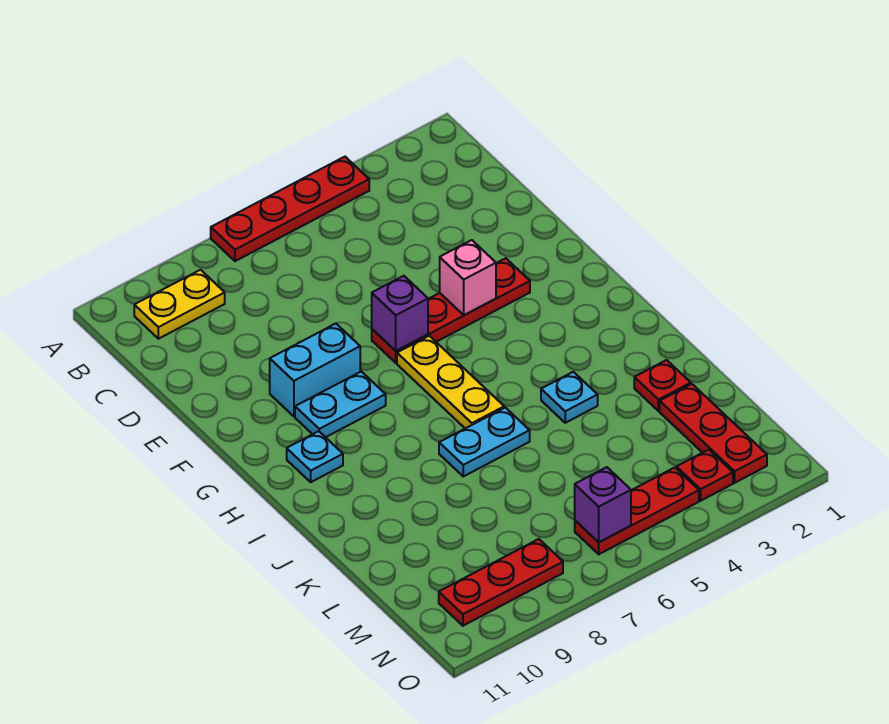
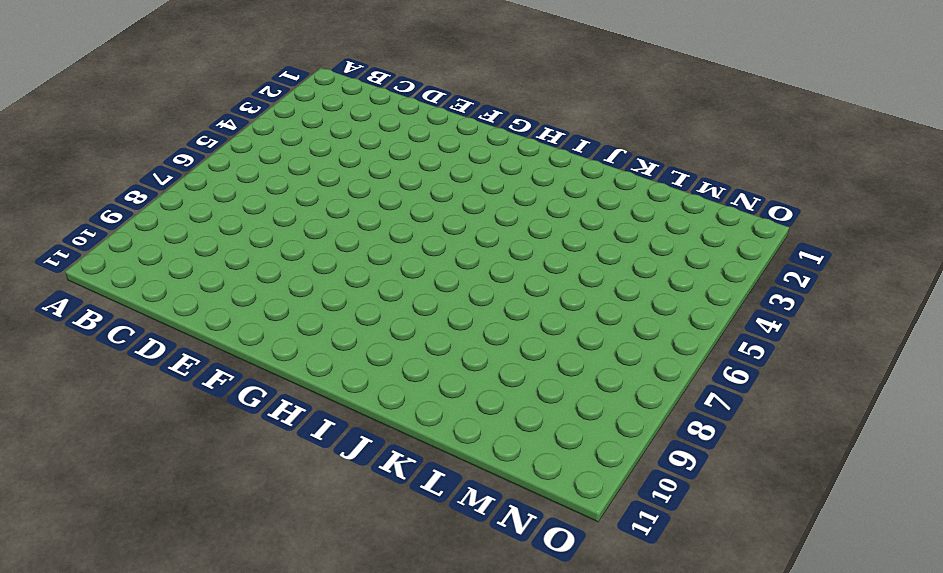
none -> red 1x4 plate [211,157,369,261]
none -> yellow 1x2 plate [134,270,225,339]
none -> red 1x4 plate [372,258,530,363]

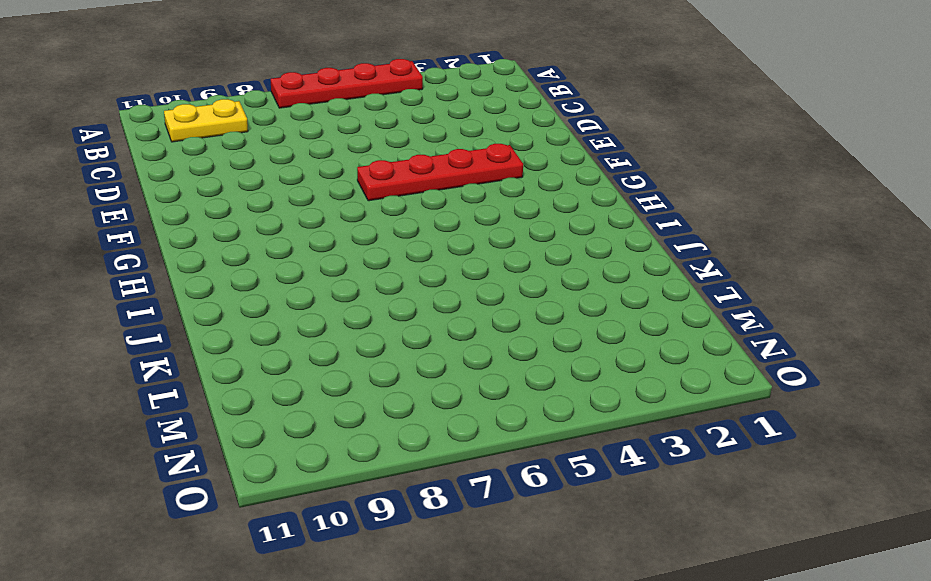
none -> cyan 1x2 brick [270,324,360,416]
none -> yellow 1x3 plate [397,336,504,428]
none -> cyan 1x2 plate [295,372,386,437]

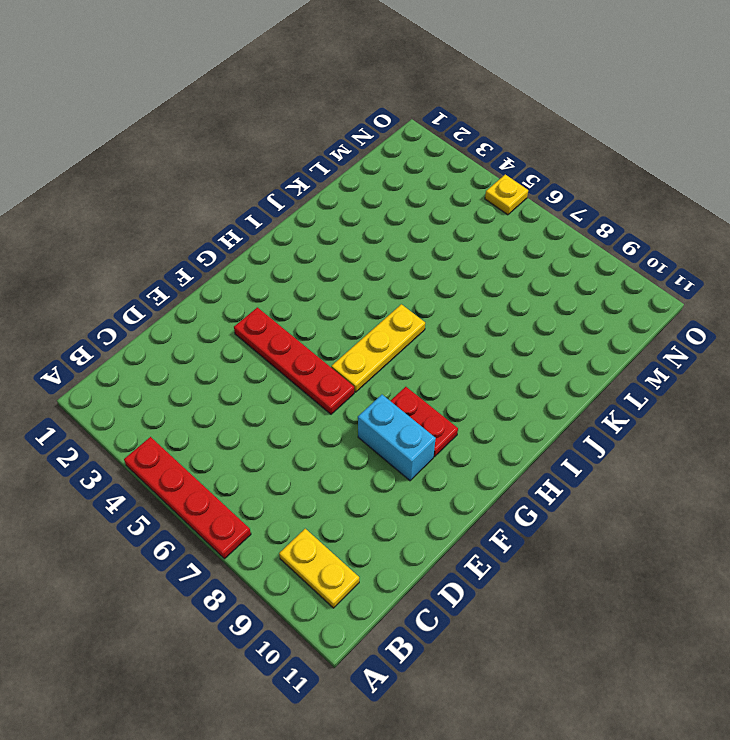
red 1x2 plate [391,387,458,457] -> cyan 1x2 plate [295,372,386,437]
yellow 1x1 plate [485,175,528,215] -> none
none -> cyan 1x1 plate [287,431,343,482]
none -> cyan 1x1 plate [541,372,598,423]
none -> cyan 1x2 plate [439,408,530,476]

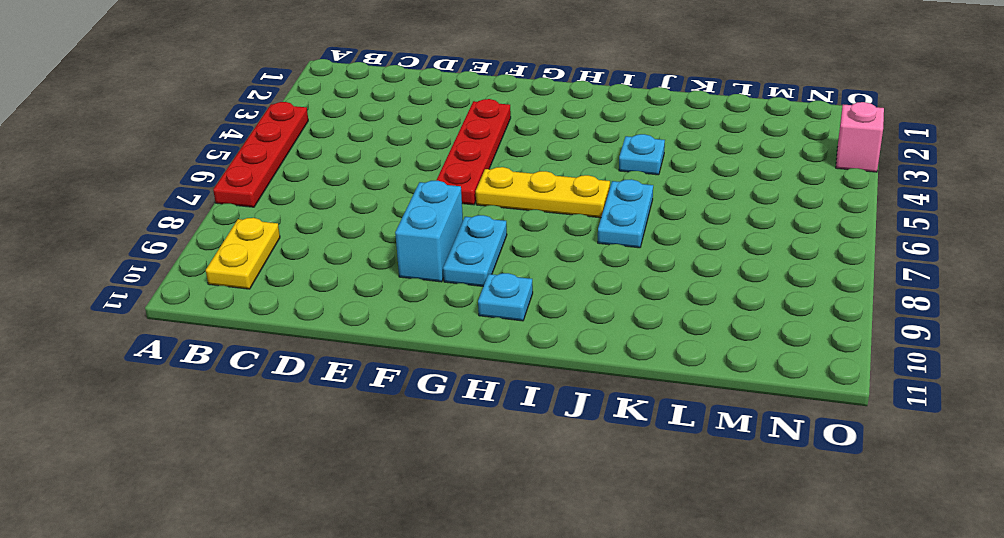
pink 1x1 brick [836,102,884,172] -> pink 1x1 brick moved to [440,240,496,315]
none -> red 1x1 plate [634,360,691,411]
none -> red 1x3 plate [660,384,767,483]
none -> red 1x1 plate [676,450,733,501]

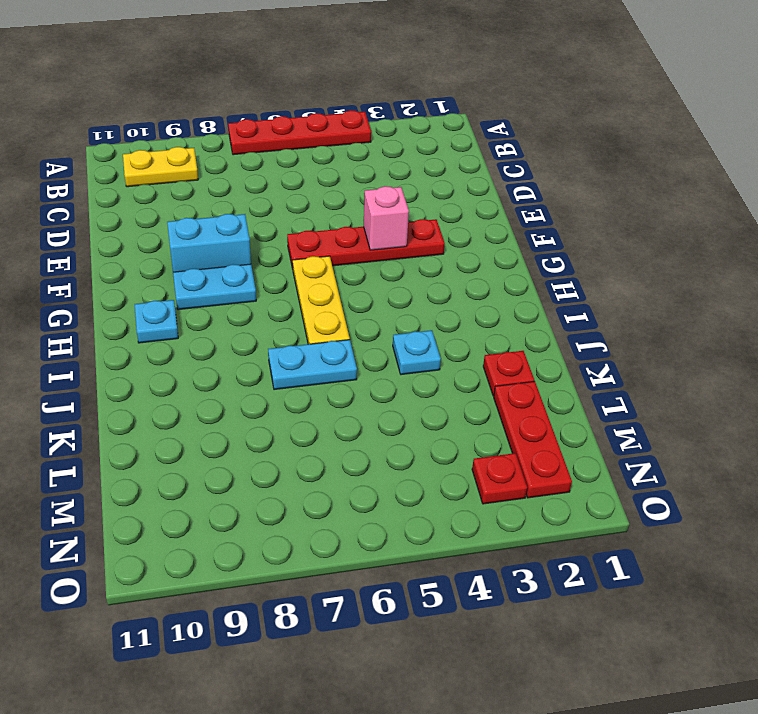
none -> red 1x3 plate [575,468,699,554]
none -> red 1x3 plate [439,539,563,626]
none -> purple 1x1 brick [372,276,428,351]

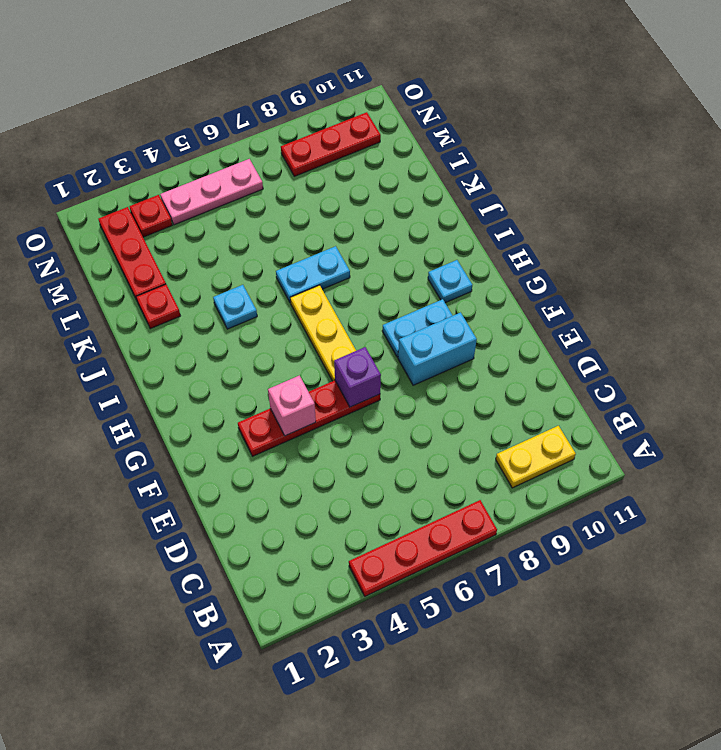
pink 1x3 plate [160,159,263,225] -> red 1x3 plate [575,468,699,554]
none -> purple 1x1 brick [575,467,631,542]

